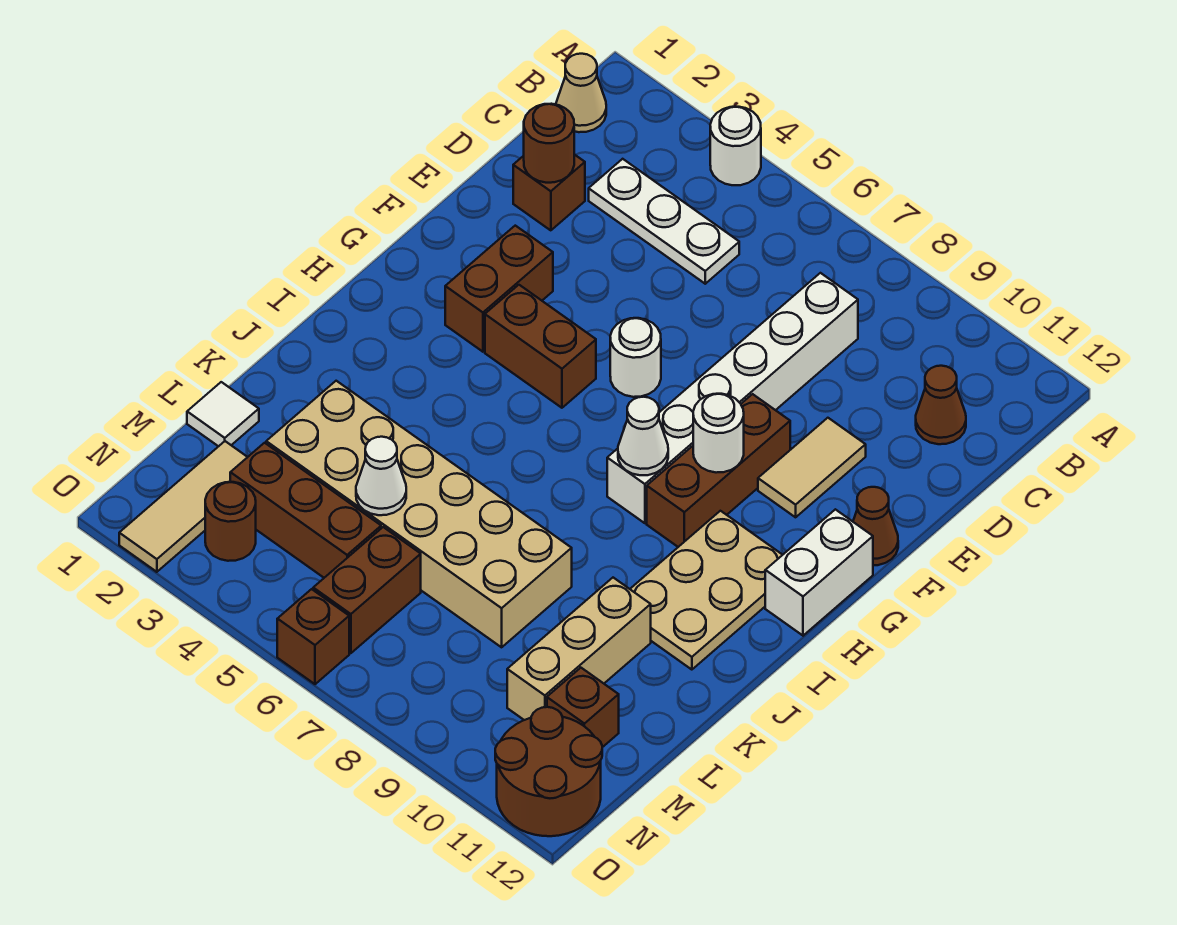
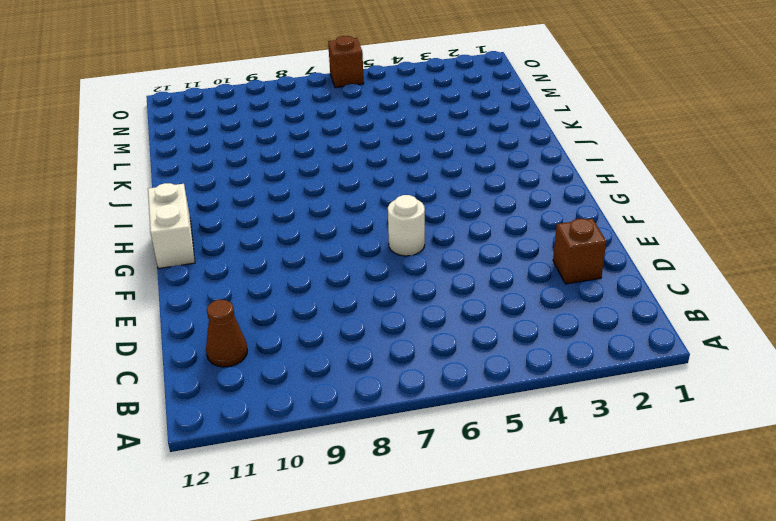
none -> white 1x1 round brick [710,107,761,185]
none -> tan 1x1 cone [556,54,606,132]
none -> white 1x3 plate [589,159,739,284]

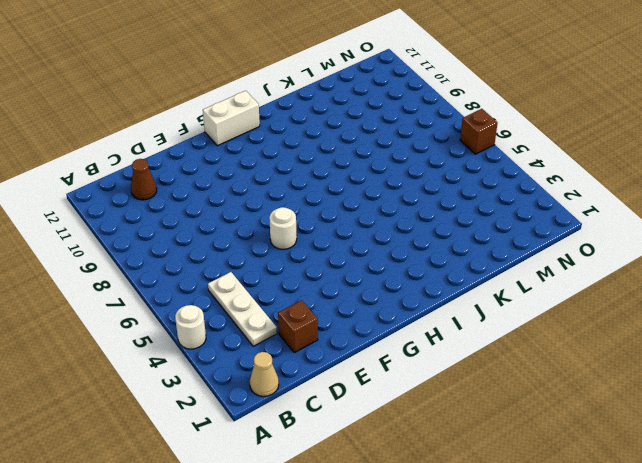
none -> white 1x6 brick [607,273,858,523]
none -> tan 1x2 tile [758,418,866,517]
none -> brown 1x2 brick [445,226,553,352]

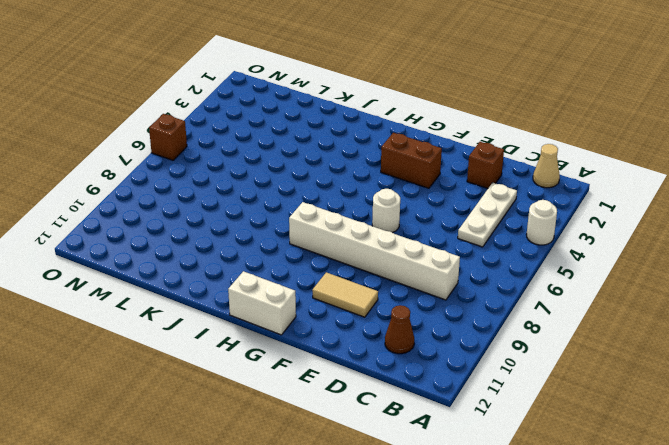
none -> brown 1x3 brick [647,394,790,547]
none -> brown 1x1 cone [853,487,898,565]
none -> brown 1x2 brick [485,285,596,408]

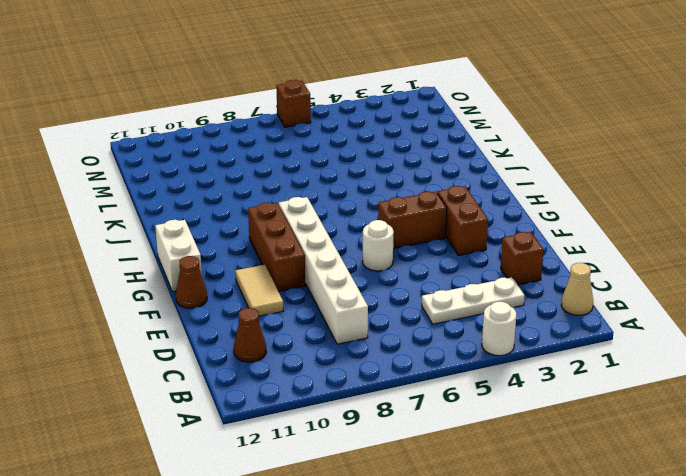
none -> tan 2x3 plate [630,511,782,670]
none -> tan 2x6 brick [266,381,572,647]
none -> tan 1x3 brick [507,578,651,720]

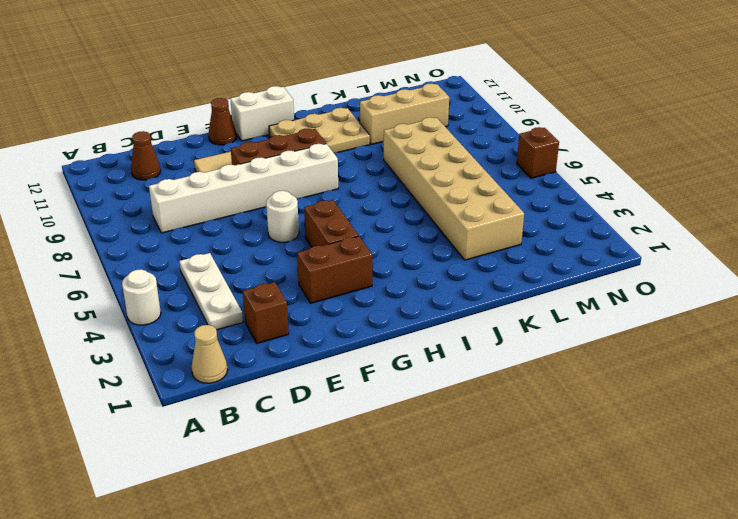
none -> white 1x1 tile [187,382,259,446]
none -> tan 1x3 tile [119,441,247,572]
none -> brown 1x3 brick [230,443,381,578]

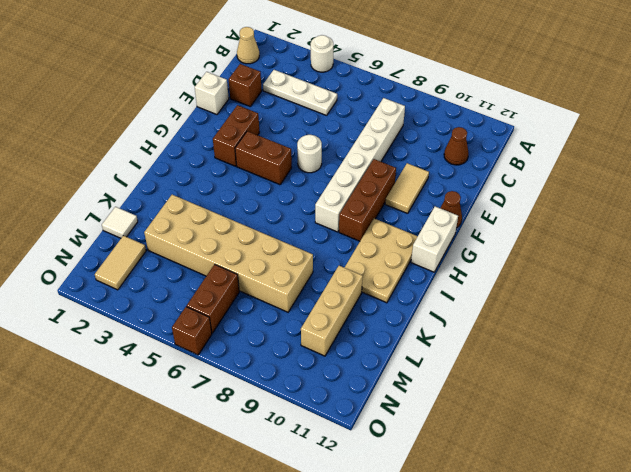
white 1x1 brick [195,72,229,115] -> none
tan 1x2 tile [95,236,146,290] -> tan 1x3 tile [119,441,247,572]
none -> brown 1x3 brick [230,443,381,578]
none -> brown 1x1 brick [547,668,619,747]
none -> brown 1x1 round brick [205,482,256,561]

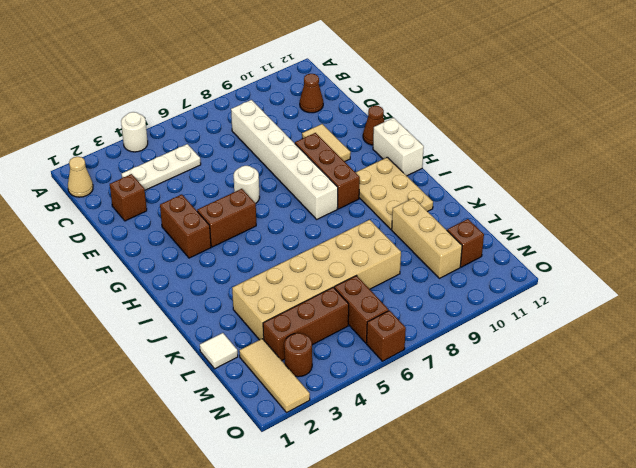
none -> brown 2x2 round brick [495,707,602,836]
none -> brown 1x1 round brick [524,104,574,183]
none -> white 1x1 round brick [693,394,744,473]

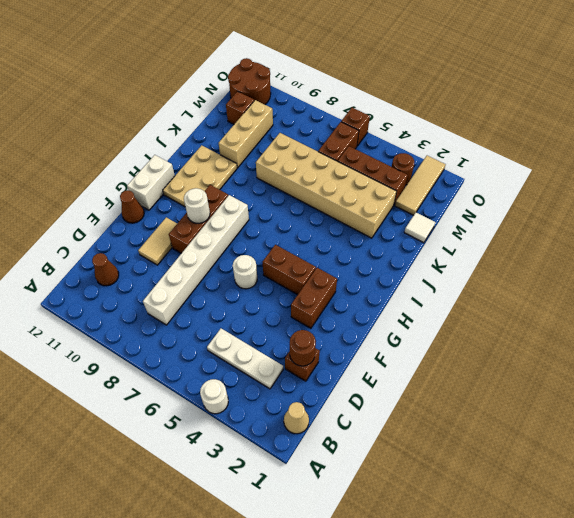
none -> white 1x1 cone [618,397,668,475]
none -> white 1x1 cone [356,437,406,515]

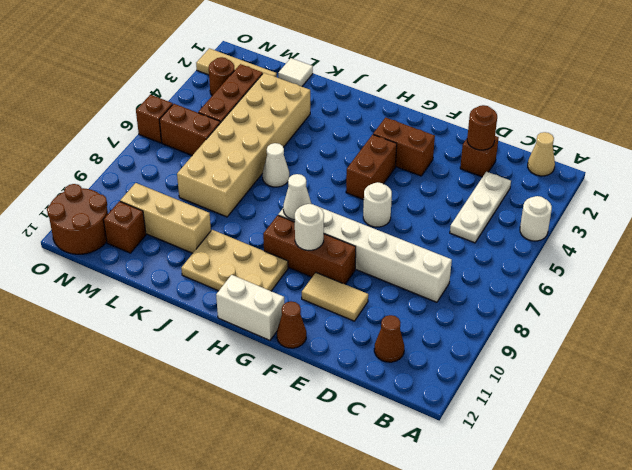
white 1x1 cone [263,143,289,187] -> white 1x1 cone moved to [356,437,406,515]

